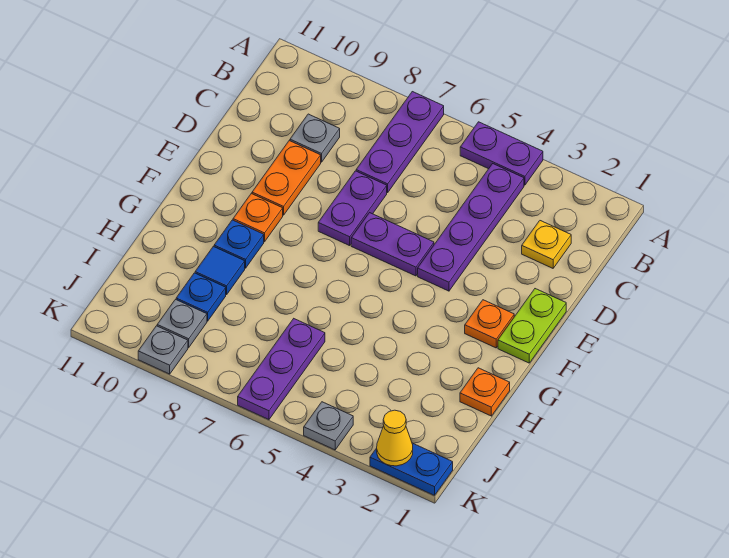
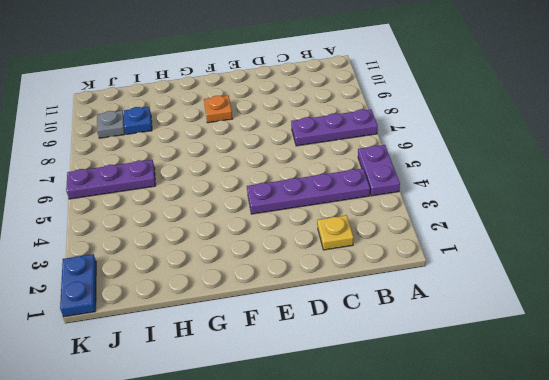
none -> grey 1x1 plate [290,114,340,162]
none -> purple 1x2 plate [318,171,387,246]
none -> orange 1x2 plate [252,141,321,215]

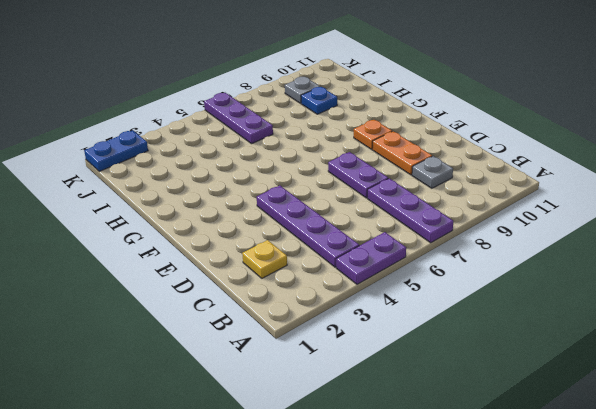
none -> lime 1x2 plate [498,289,566,363]
none -> purple 1x2 plate [351,213,434,276]
none -> orange 1x1 plate [465,300,514,348]

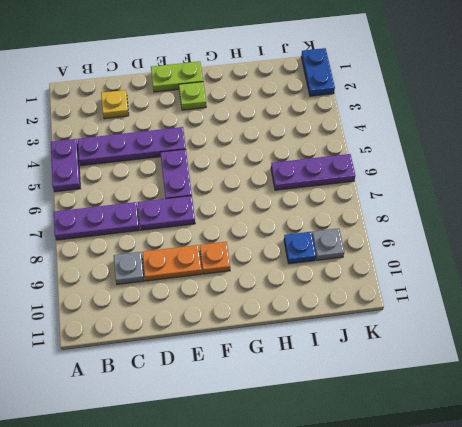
lime 1x1 plate [179,82,206,110] -> orange 1x1 plate [465,300,514,348]
none -> blue 1x1 plate [214,220,264,268]
none -> orange 1x1 plate [460,368,510,416]
none -> blue 1x1 tile [195,246,245,295]

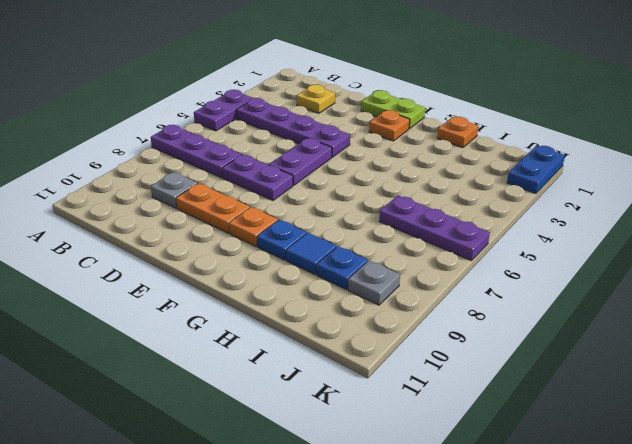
none -> grey 1x1 plate [304,402,353,450]
none -> grey 1x1 plate [138,326,188,374]
none -> yellow 1x1 cone [377,410,413,466]

